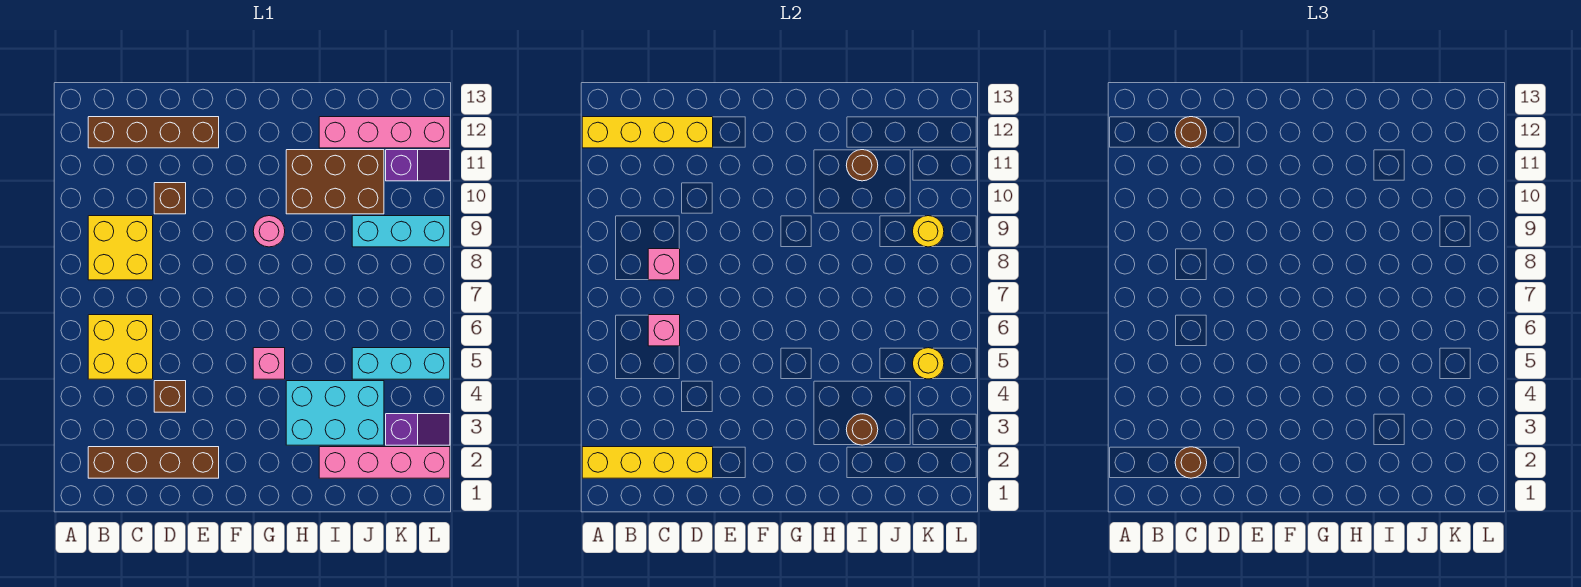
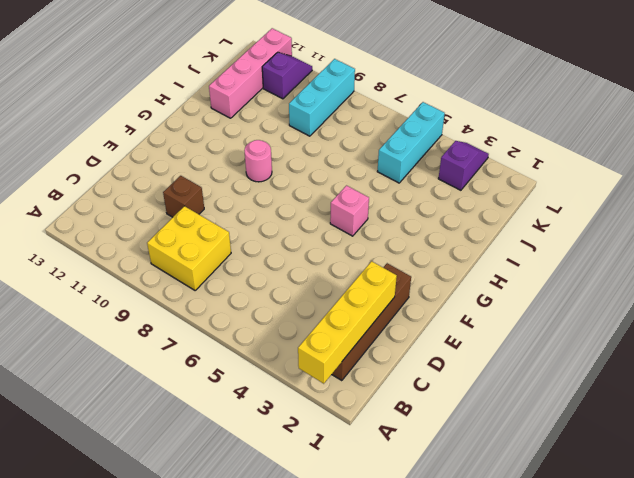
none -> yellow 2x2 brick [88,315,153,379]
none -> brown 1x4 brick [88,117,219,148]
none -> brown 1x1 brick [154,381,186,412]

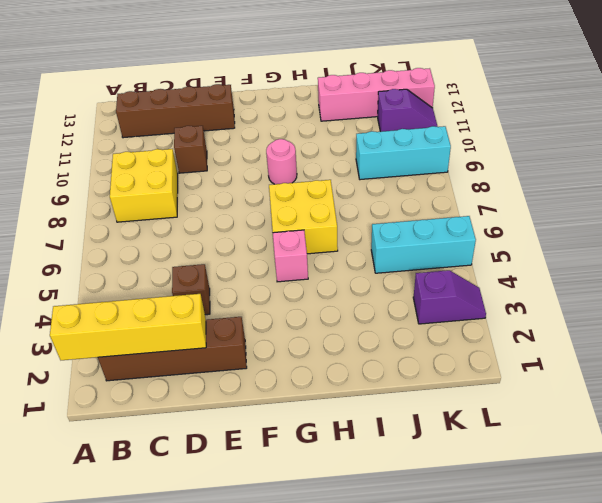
yellow 2x2 brick [269,180,338,254] -> yellow 2x2 brick moved to [88,315,153,379]
none -> cyan 2x3 brick [286,381,384,445]
none -> brown 2x3 brick [286,150,384,214]
none -> pink 1x4 brick [319,447,450,478]

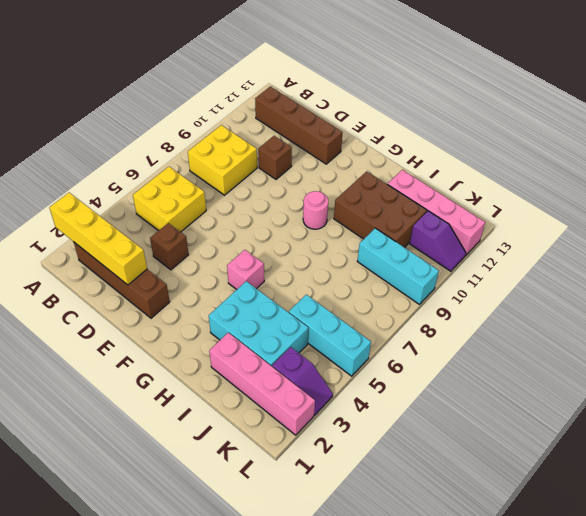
none -> yellow 1x4 brick [582,117,713,148]
none -> pink 1x1 brick [648,315,680,346]
none -> pink 1x1 brick [648,249,680,280]

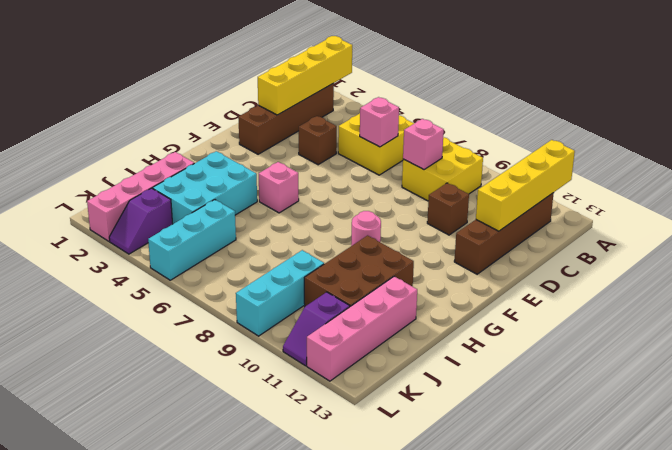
none -> brown 1x1 round brick [846,414,878,445]
none -> brown 1x1 round brick [846,150,878,181]
none -> yellow 1x1 round brick [913,348,944,379]

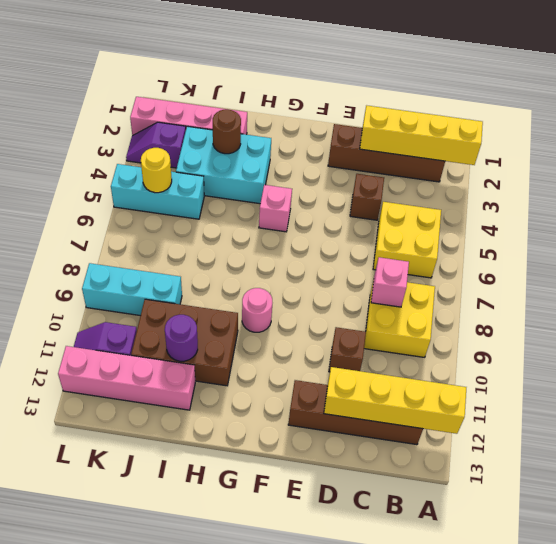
purple 1x1 round brick [165,315,198,361] -> brown 1x1 round brick [846,150,878,181]
none -> pink 1x1 brick [648,315,680,346]
none -> yellow 1x1 round brick [913,216,944,247]
none -> brown 1x1 round brick [1175,447,1207,478]

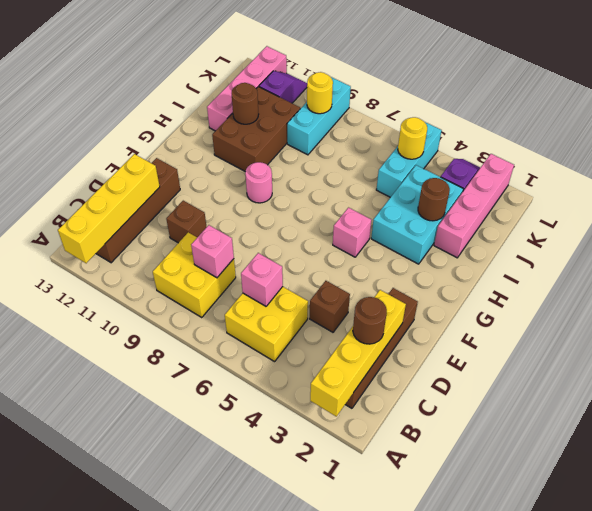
none -> brown 1x1 round brick [1175,117,1207,148]

